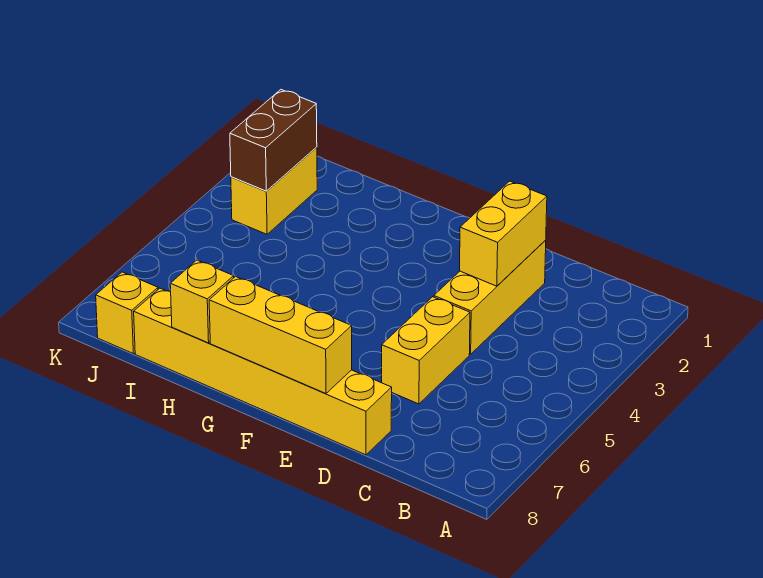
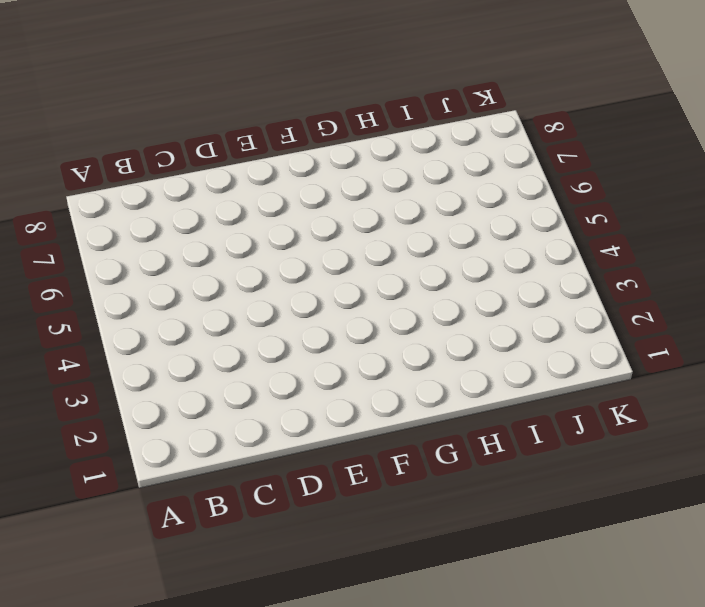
none -> yellow 1x3 brick [434,240,546,354]
none -> yellow 1x2 brick [382,297,470,404]

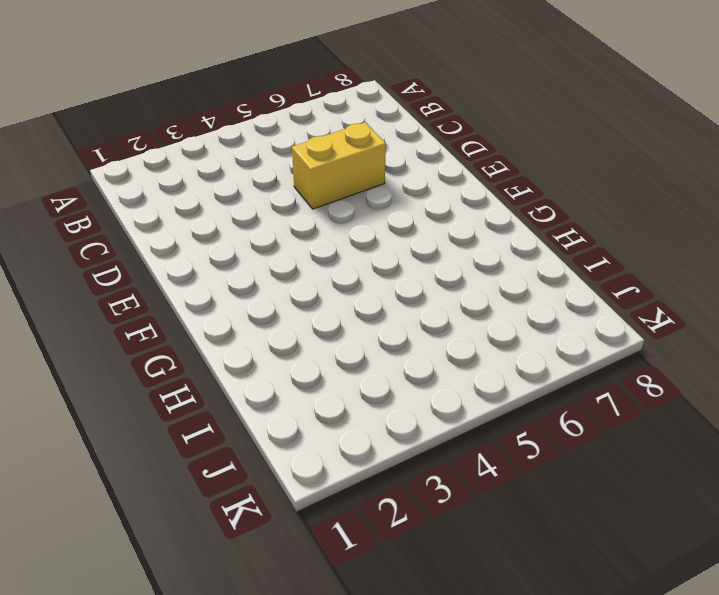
none -> yellow 1x3 brick [434,240,546,354]
none -> yellow 1x6 brick [134,288,392,455]

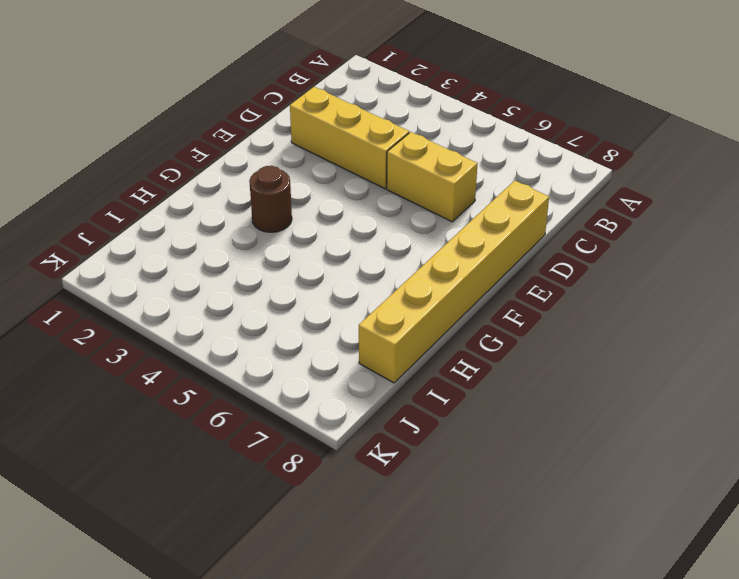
brown 1x1 round brick [249,166,292,232] -> none
none -> yellow 1x2 brick [231,147,317,234]
none -> yellow 1x1 brick [96,272,158,354]

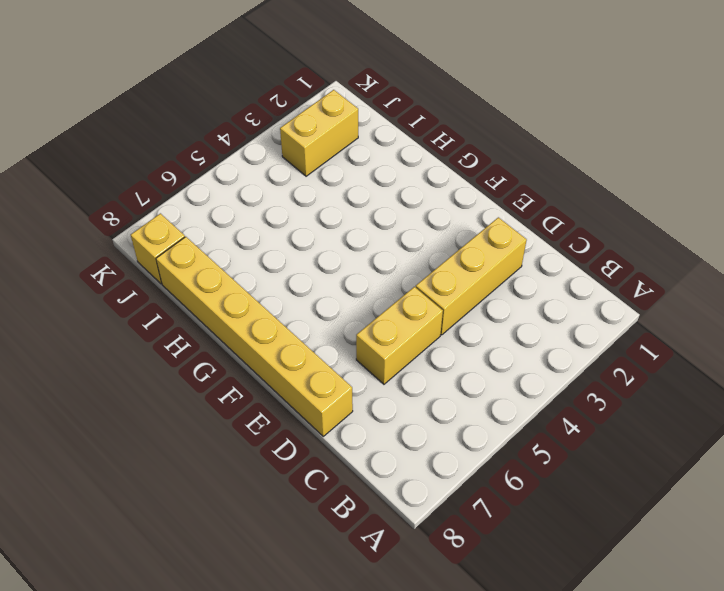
none -> yellow 1x2 brick [460,181,547,286]
none -> yellow 1x3 brick [209,276,352,394]

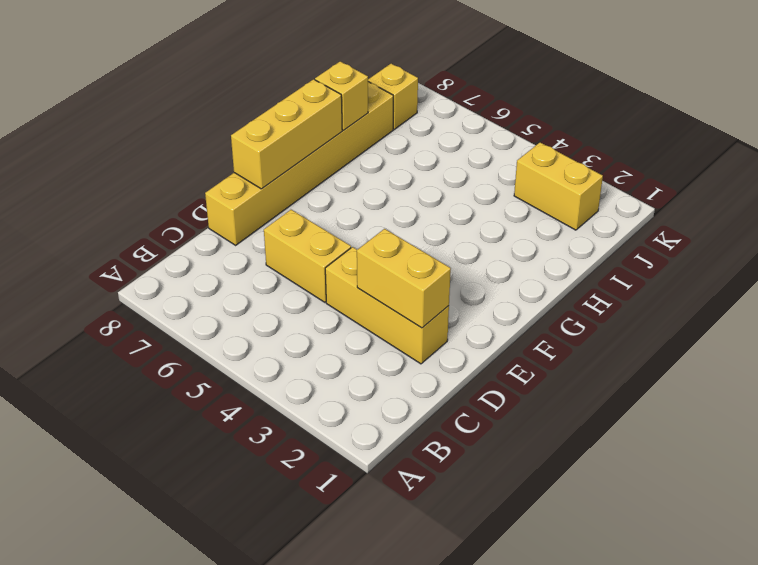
none -> brown 1x2 brick [230,90,317,191]

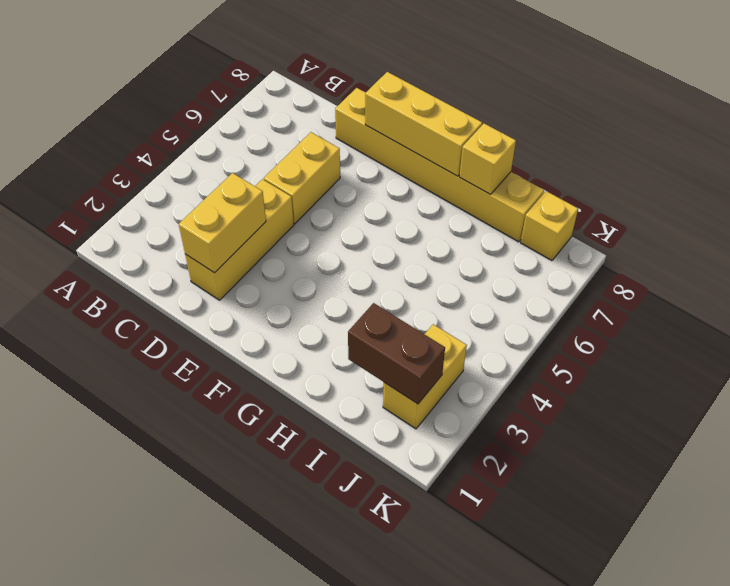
brown 1x2 brick [348,303,445,404] -> brown 1x2 brick turned to [230,90,317,191]

